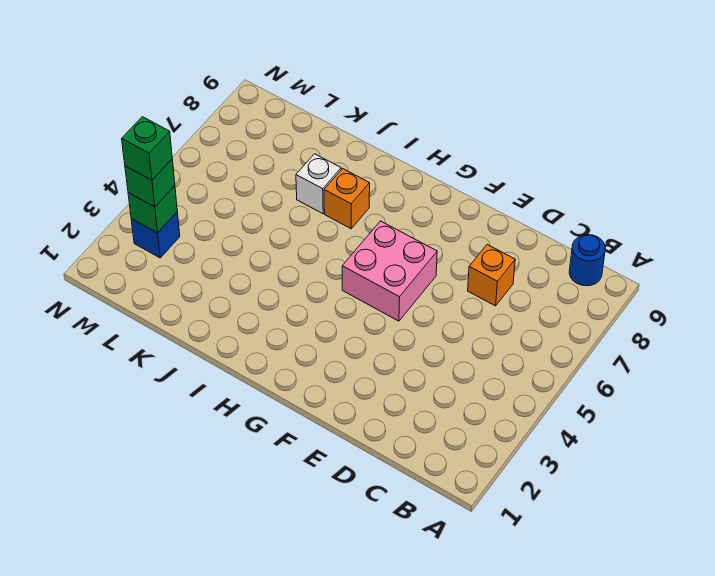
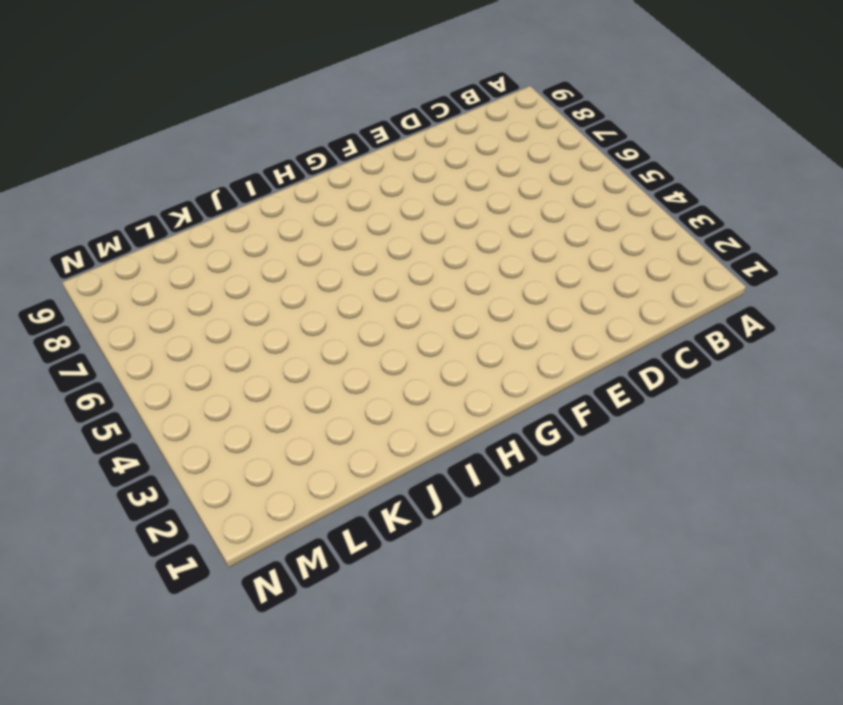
none -> blue 1x1 round brick [569,235,605,286]
none -> orange 1x1 brick [468,245,515,306]

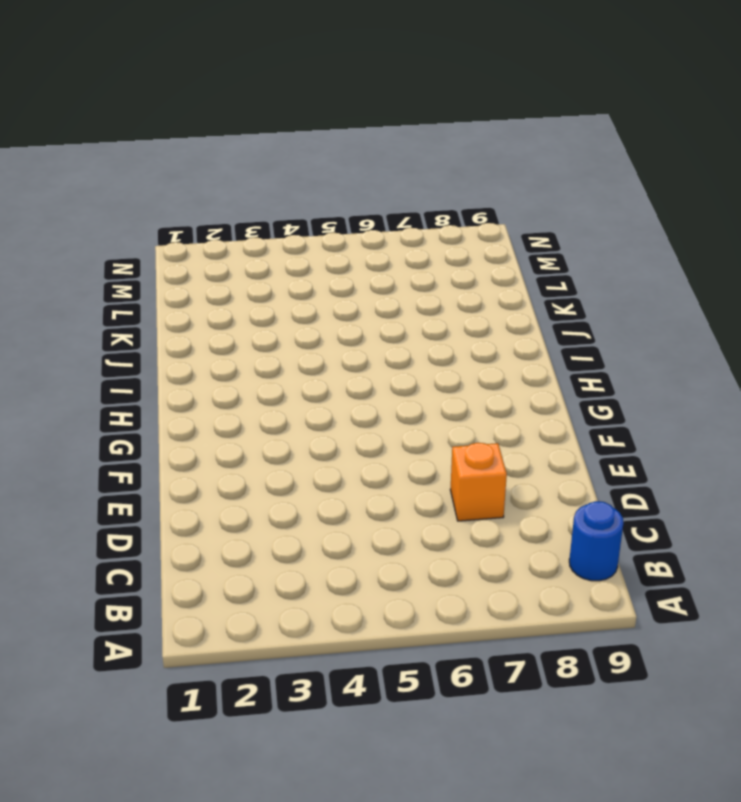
none -> pink 2x2 brick [342,221,437,321]
none -> orange 1x1 brick [324,169,370,229]

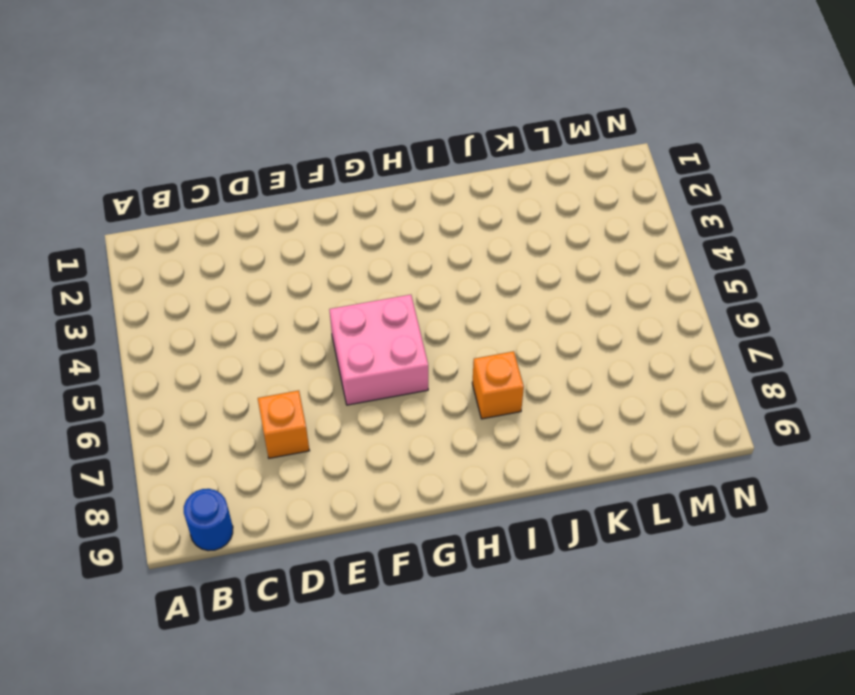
none -> white 1x1 brick [296,154,341,214]
none -> blue 1x1 brick [131,212,180,258]

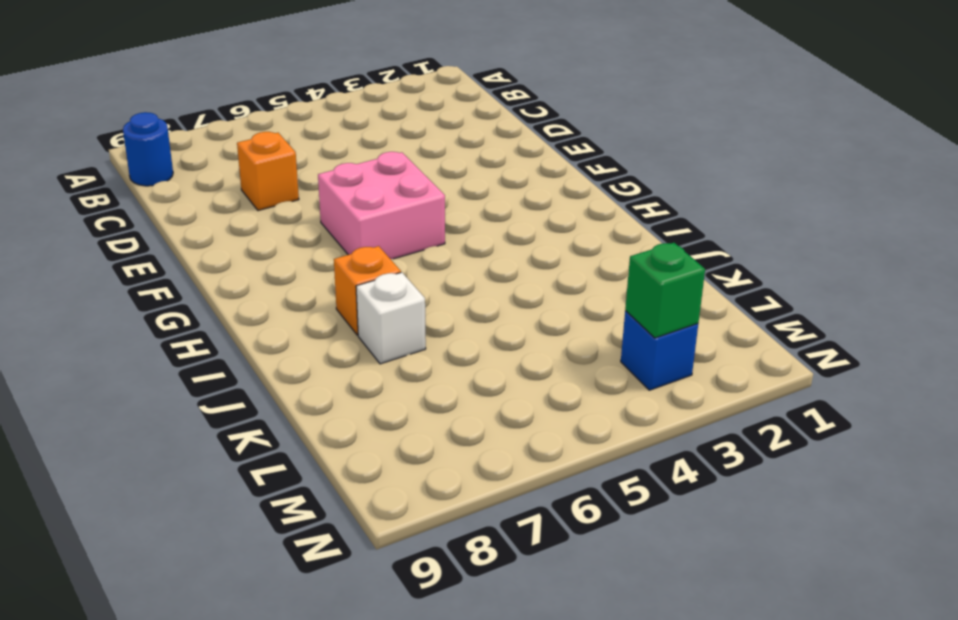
none -> green 1x1 brick [125,159,175,207]
none -> green 1x1 brick [122,117,172,180]

